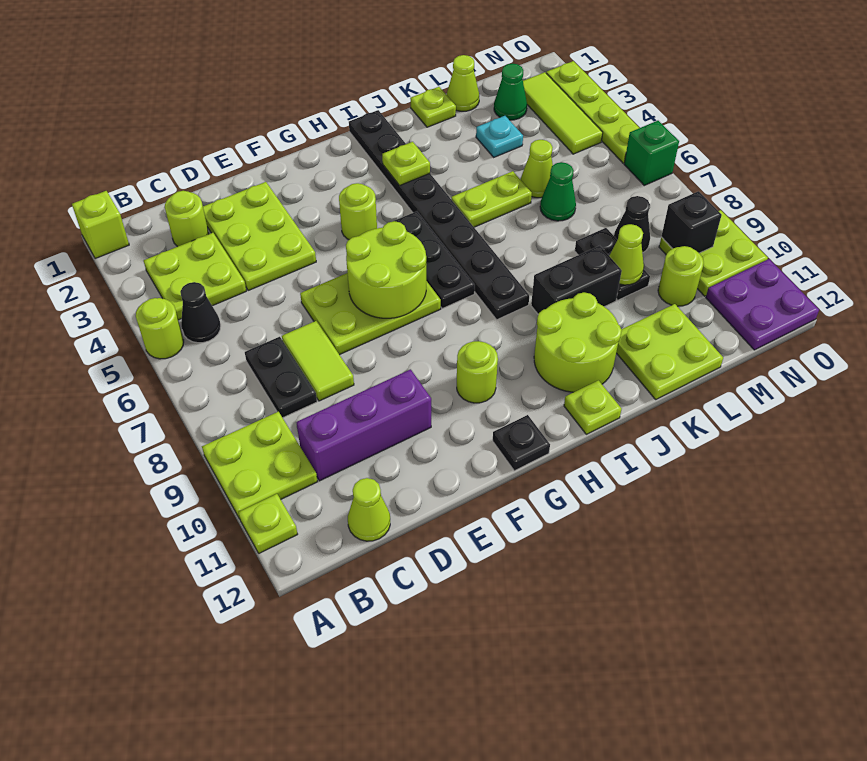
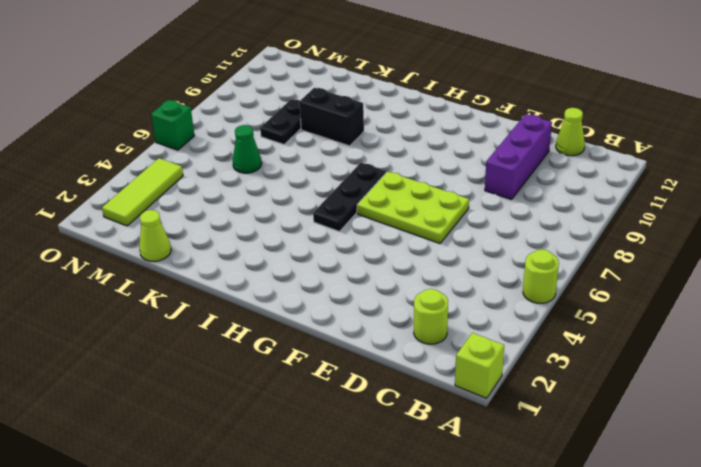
purple 1x3 brick [485,114,552,200] -> purple 1x3 brick turned to [296,369,431,481]
none -> lime 2x2 plate [202,412,317,519]
none -> lime 1x1 plate [238,494,298,553]
none -> lime 2x2 plate [144,233,246,320]
none -> black 1x1 cone [180,282,221,343]

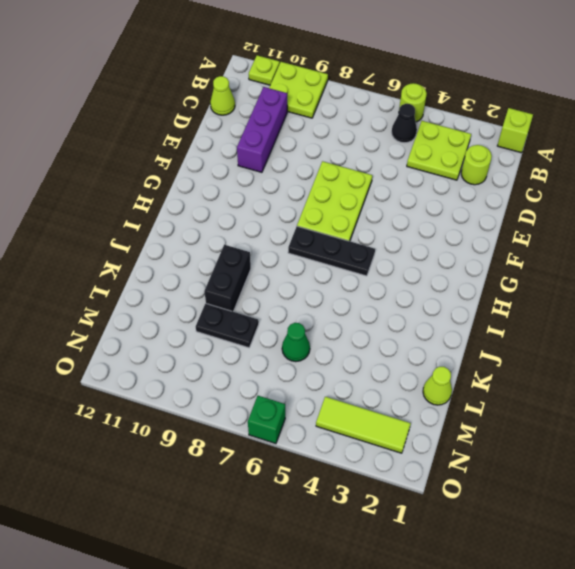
none -> black 1x2 plate [245,337,317,418]
none -> lime 2x3 plate [203,182,316,291]
none -> lime 1x2 tile [282,321,354,401]
none -> lime 1x1 round brick [339,183,377,240]

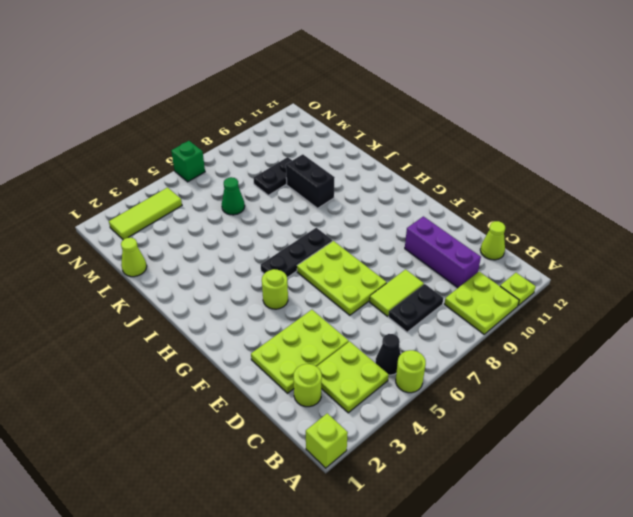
none -> lime 1x1 round brick [457,341,498,403]
none -> black 1x1 plate [493,415,550,471]
none -> black 1x8 plate [349,110,529,320]
none -> lime 2x2 round brick [534,292,622,392]

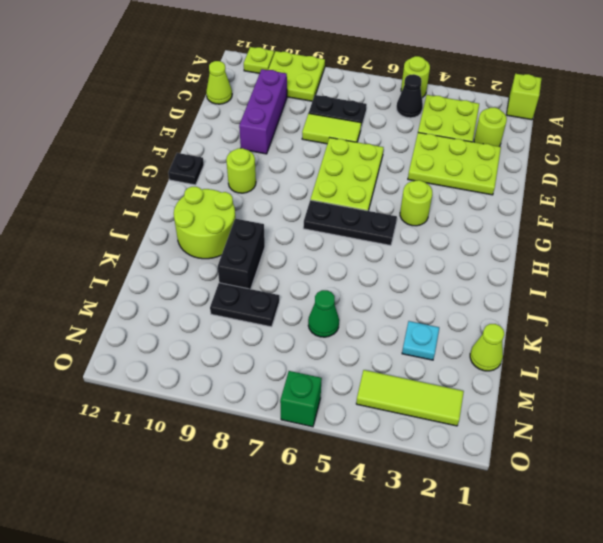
none -> black 1x8 plate [349,110,529,320]
none -> lime 1x1 plate [564,380,622,434]
none -> lime 1x2 plate [451,171,532,227]
none -> lime 1x1 plate [410,87,456,127]

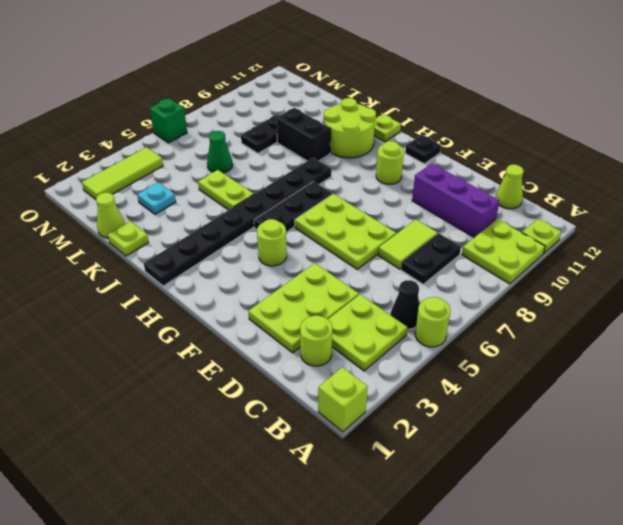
none -> lime 2x2 plate [616,304,723,399]
none -> lime 1x1 cone [521,140,553,198]
none -> green 1x1 cone [494,63,527,120]
none -> black 1x1 cone [614,196,650,253]

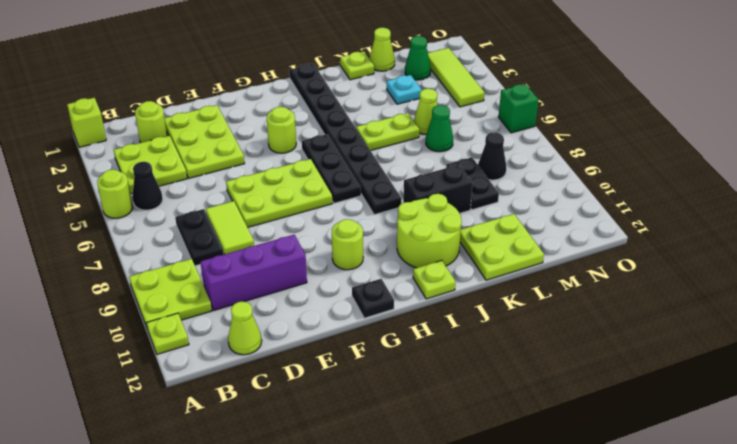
none -> lime 1x1 round brick [658,246,704,306]
none -> lime 2x2 plate [659,210,768,296]
none -> purple 2x2 plate [706,259,819,350]
none -> lime 1x4 plate [546,61,639,163]

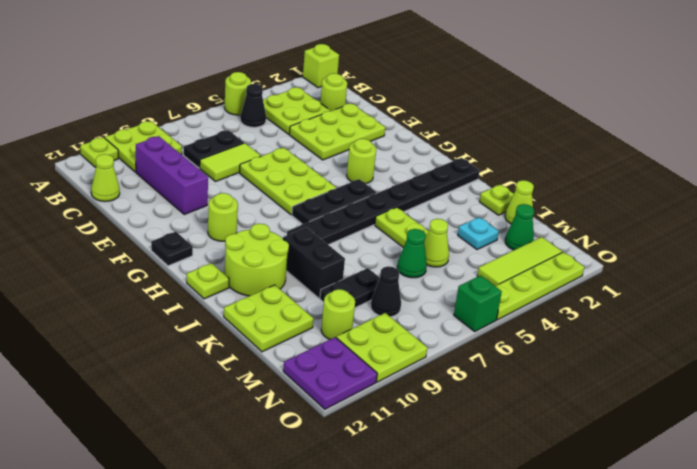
none -> lime 2x2 round brick [346,221,426,318]
none -> lime 1x1 plate [382,142,430,186]
none -> lime 1x1 cone [609,224,644,285]
none -> black 1x1 brick [661,191,722,253]

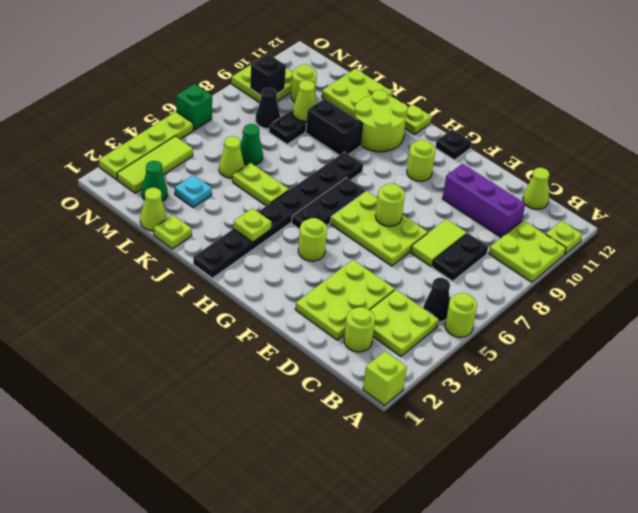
lime 1x1 round brick [375,184,405,226] -> lime 2x2 round brick [346,221,426,318]
none -> purple 2x2 plate [706,259,819,350]

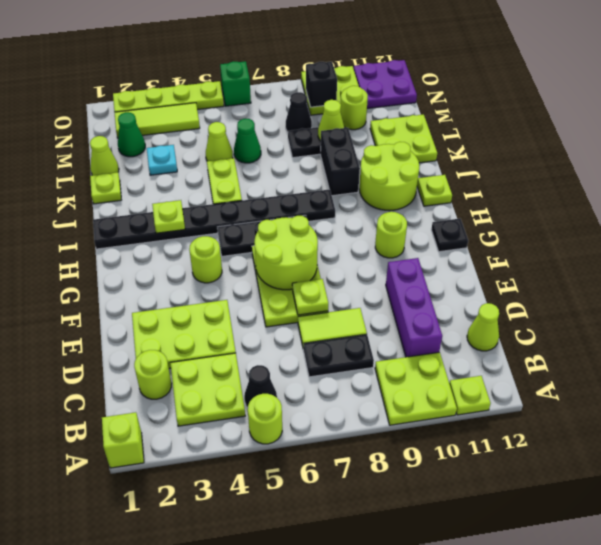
lime 1x1 plate [292,279,328,315] -> none

